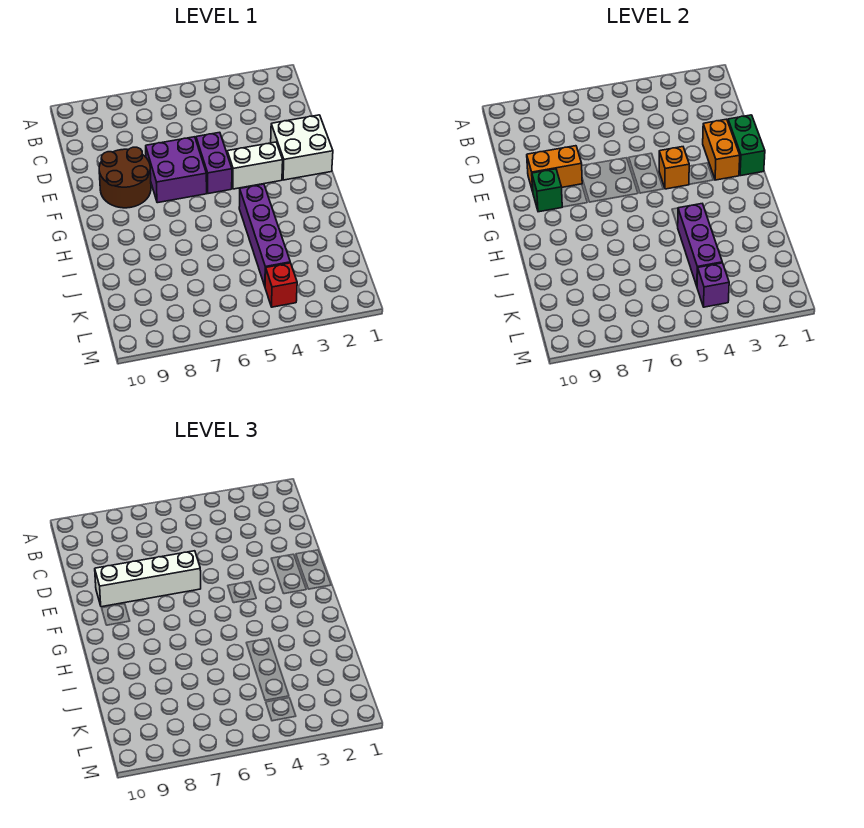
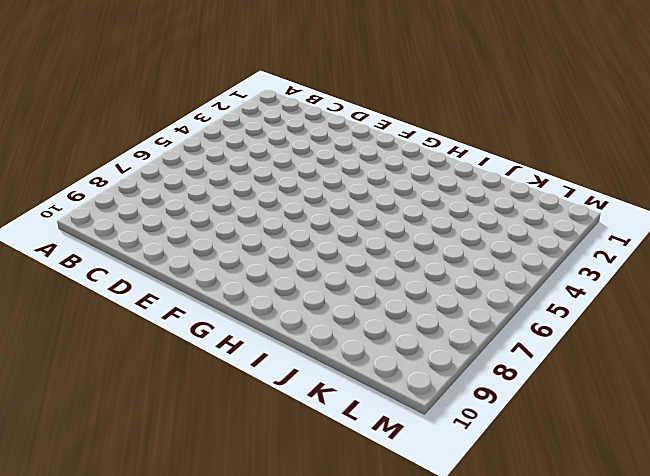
none -> white 2x2 brick [271,115,333,180]
none -> purple 1x2 brick [196,132,232,194]
none -> purple 2x2 brick [146,137,207,203]

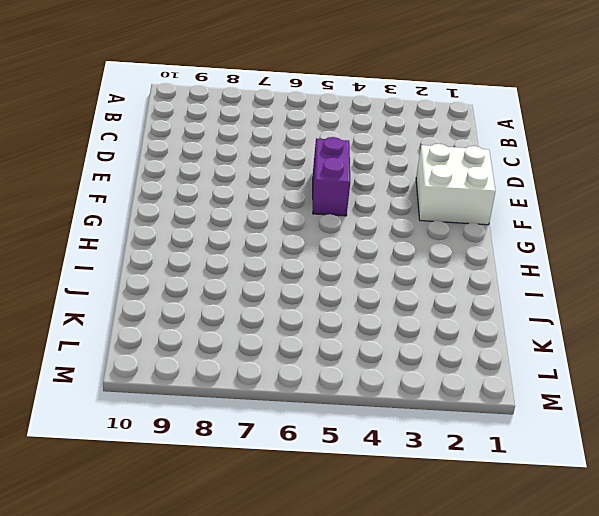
none -> purple 2x2 brick [146,137,207,203]
none -> brown 2x2 round brick [99,147,151,208]
none -> white 1x2 brick [227,142,283,189]

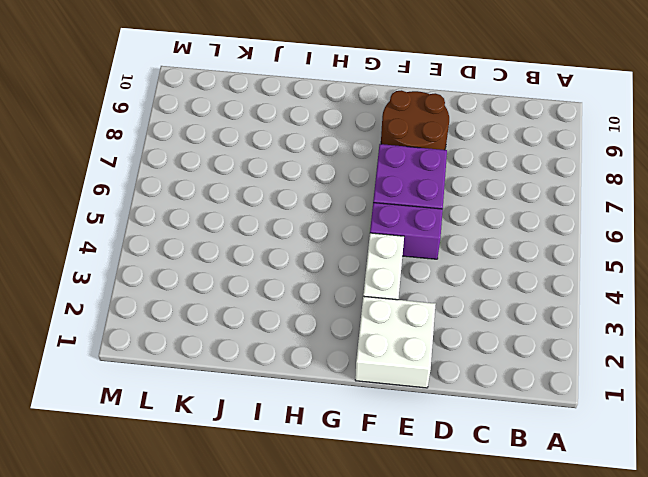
none -> purple 1x4 brick [239,184,290,286]
none -> red 1x1 brick [265,263,297,307]
none -> green 1x2 brick [728,115,765,176]

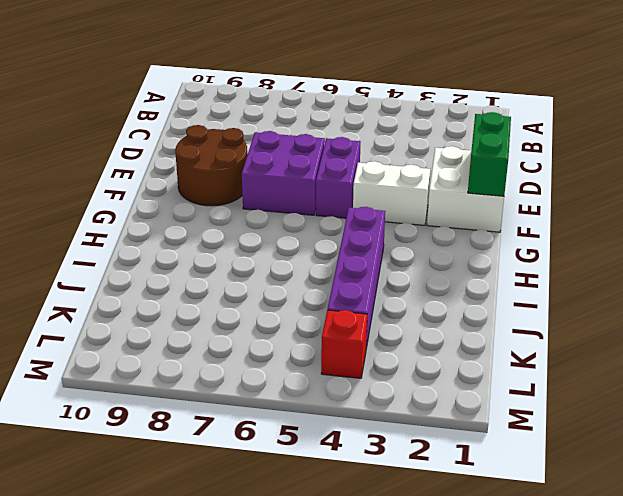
none -> orange 1x2 brick [703,119,740,180]
none -> orange 1x2 brick [527,146,582,191]
none -> orange 1x1 brick [659,147,689,189]

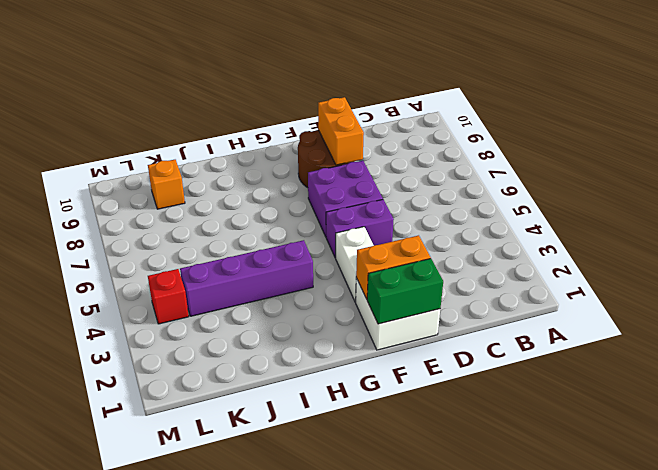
orange 1x1 brick [148,160,185,209] -> orange 1x1 brick moved to [659,147,689,189]
none -> green 1x1 brick [532,169,562,212]
none -> purple 1x3 brick [678,204,722,286]
none -> purple 1x1 brick [697,263,729,307]

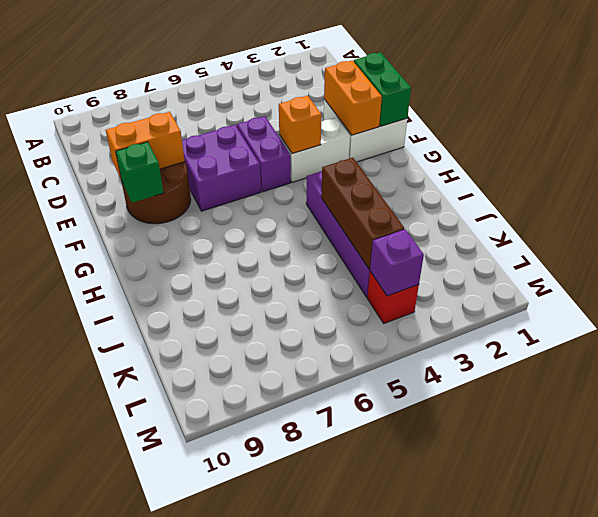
brown 1x3 brick [321,158,404,269] -> purple 1x3 brick [678,204,722,286]
none -> white 1x4 brick [95,551,201,607]

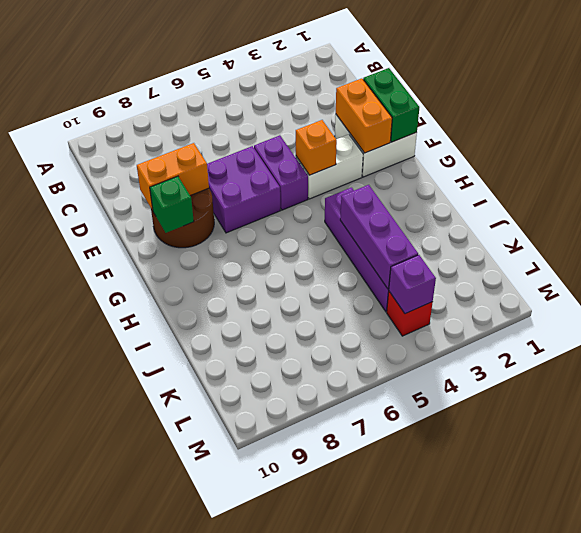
none -> white 1x4 brick [95,551,201,607]

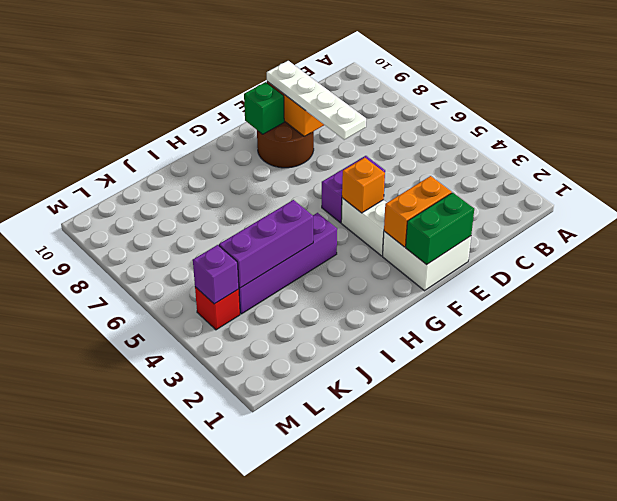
white 1x4 plate [267,61,366,140] -> white 1x4 brick [95,551,201,607]
none -> purple 2x2 brick [146,137,207,203]

